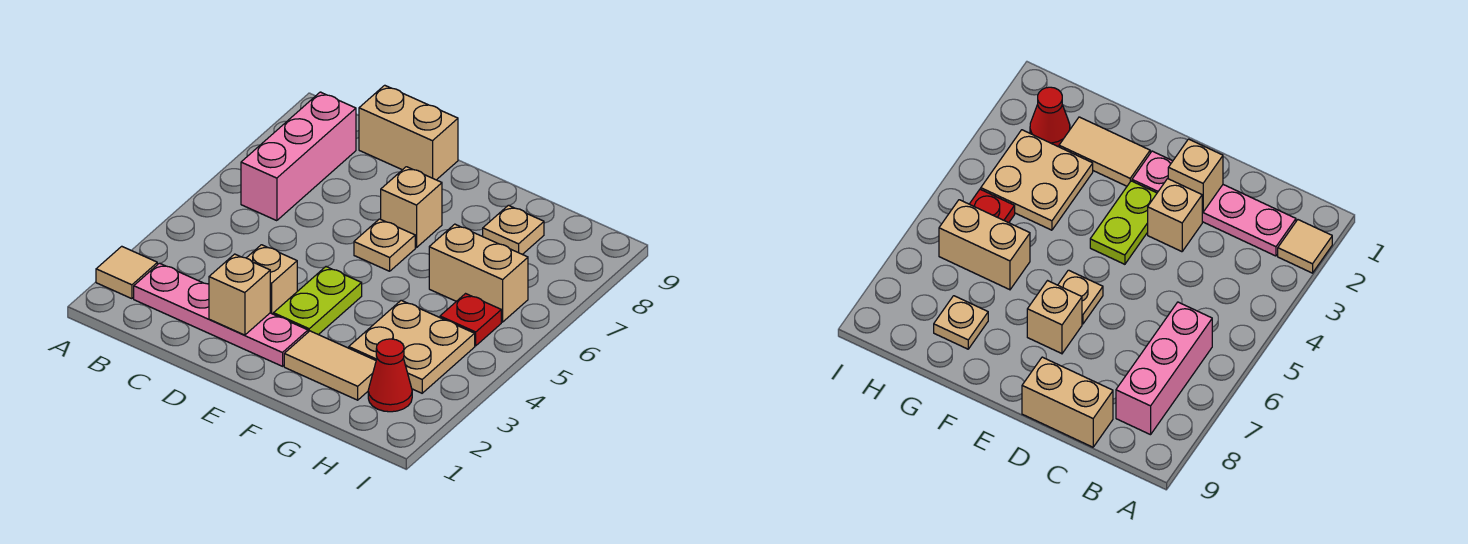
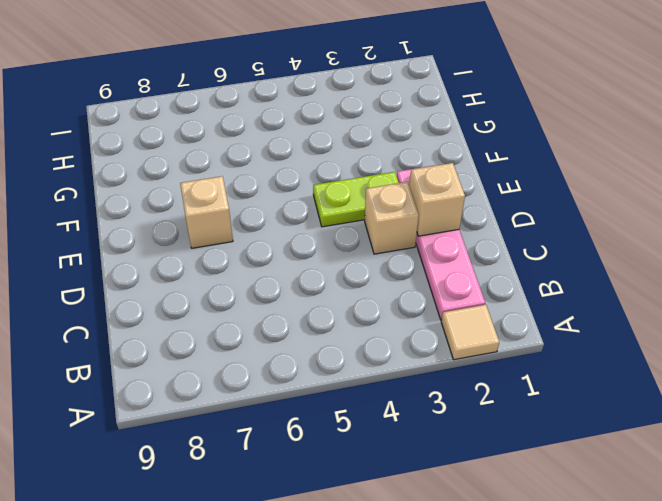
none -> pink 1x3 brick [241,92,356,221]
none -> tan 1x2 brick [359,85,458,180]
none -> tan 1x1 plate [354,219,415,271]

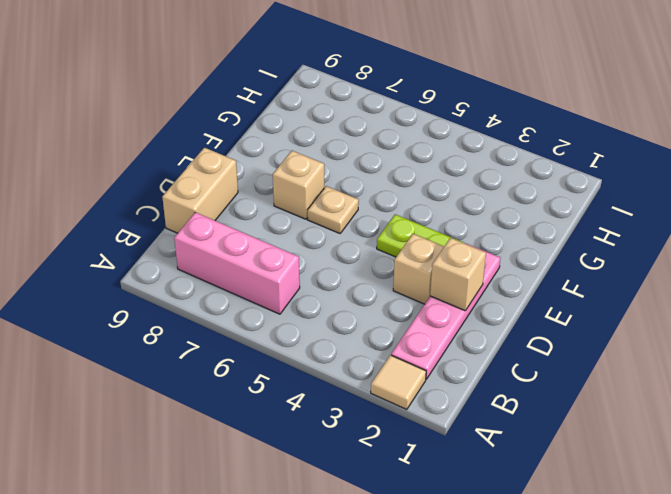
none -> tan 1x2 tile [284,331,376,400]
none -> tan 2x2 plate [349,300,475,393]
none -> tan 1x2 brick [429,224,528,322]

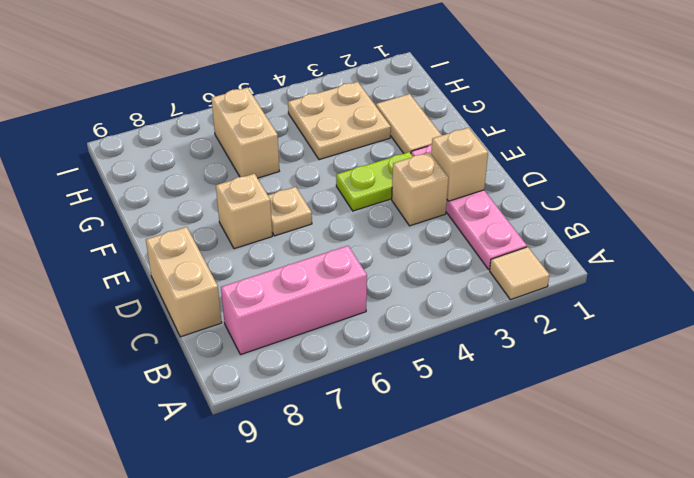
none -> tan 1x1 plate [483,205,544,254]
none -> red 1x1 cone [368,339,412,412]
none -> red 1x1 plate [440,294,501,346]

